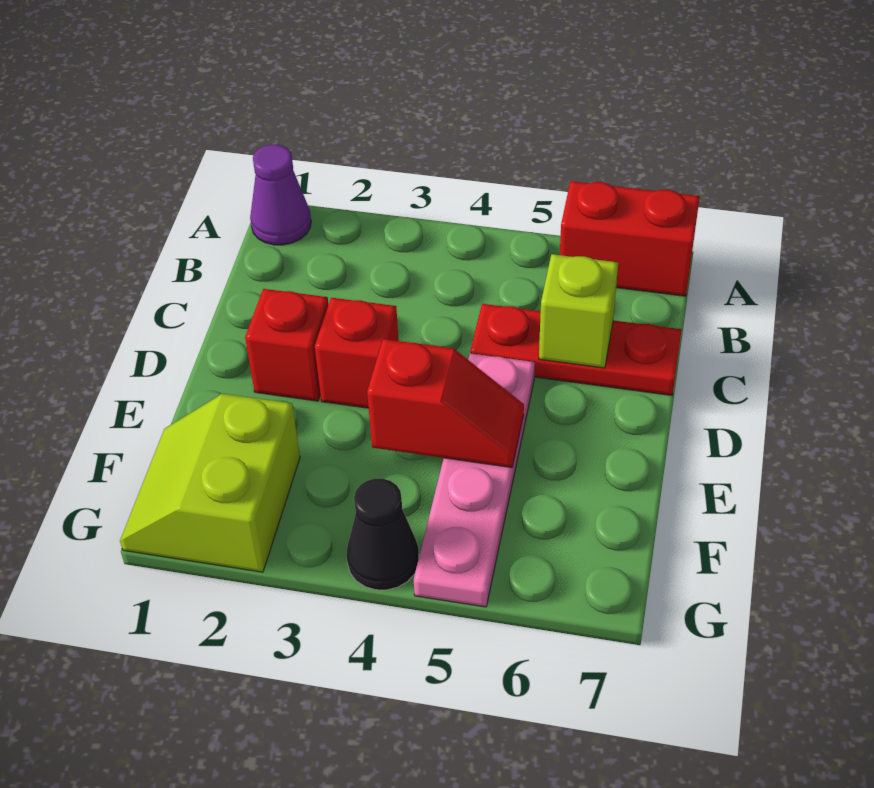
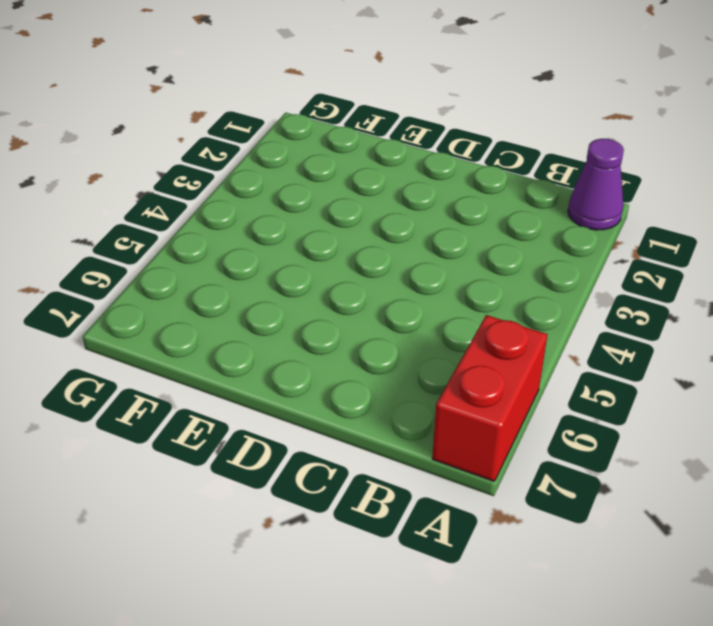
none -> red 1x3 plate [470,304,682,395]
none -> red 1x1 brick [245,289,329,401]

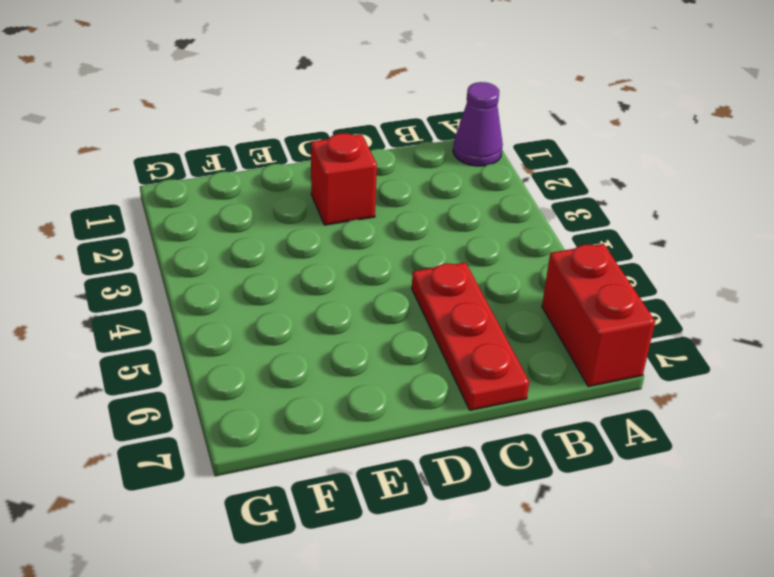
none -> red 1x1 brick [315,298,399,408]
none -> pink 1x4 plate [414,353,535,607]

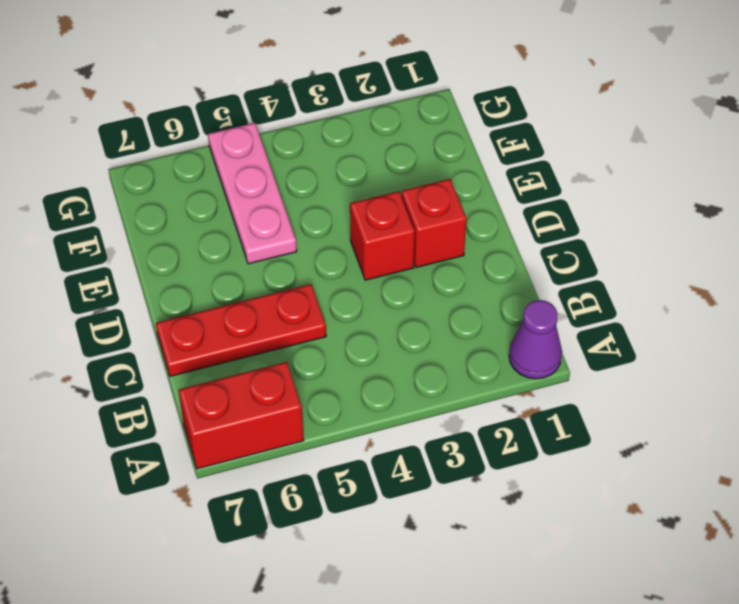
pink 1x3 plate [208,123,297,264] -> pink 1x4 plate [414,353,535,607]
none -> lime 2x2 slope [120,394,300,572]
none -> black 1x1 cone [347,479,419,590]

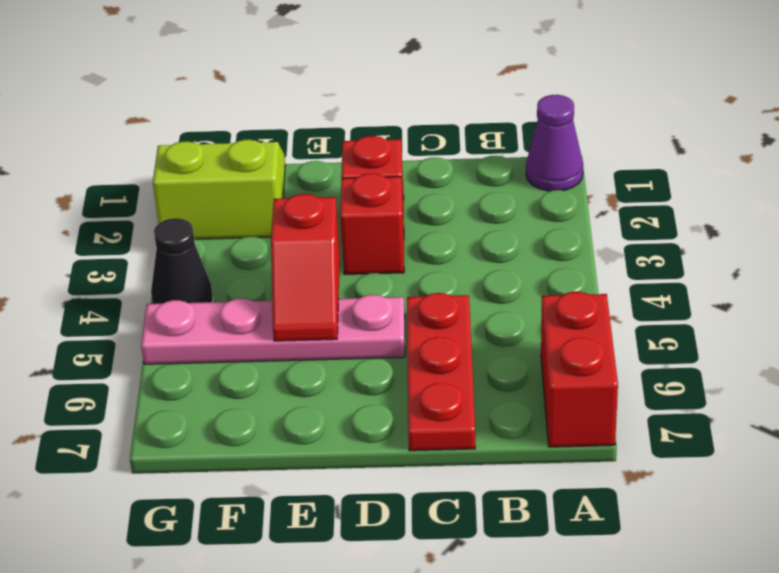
none -> lime 1x1 brick [539,254,618,368]

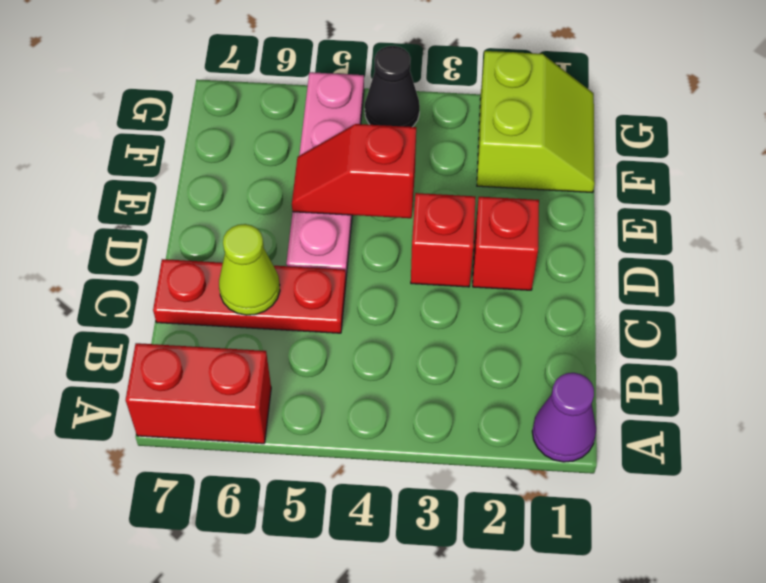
lime 1x1 cone [219,224,280,315] -> lime 1x1 brick [539,254,618,368]

